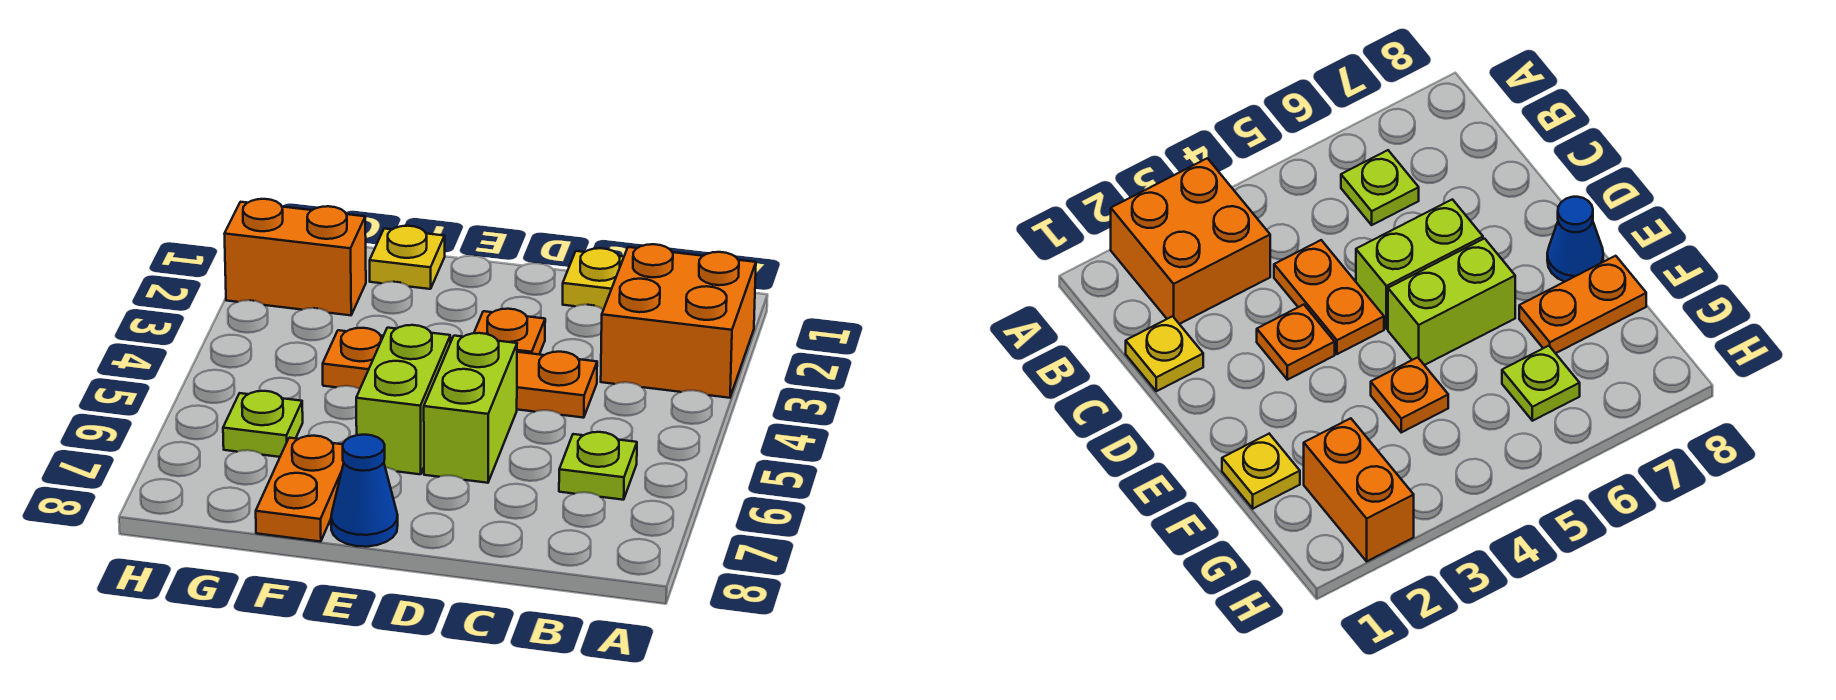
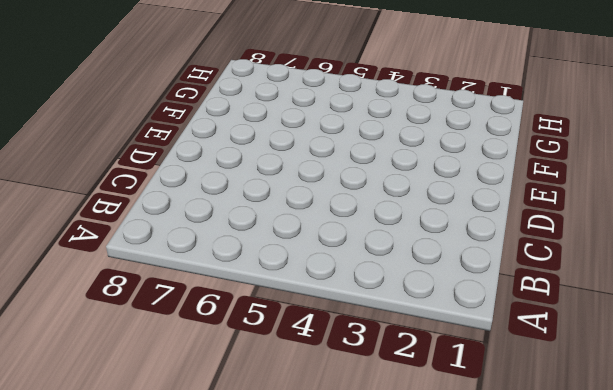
none -> orange 2x2 brick [601,244,756,398]
none -> lime 1x1 plate [559,432,637,500]
none -> yellow 1x1 plate [563,248,624,310]

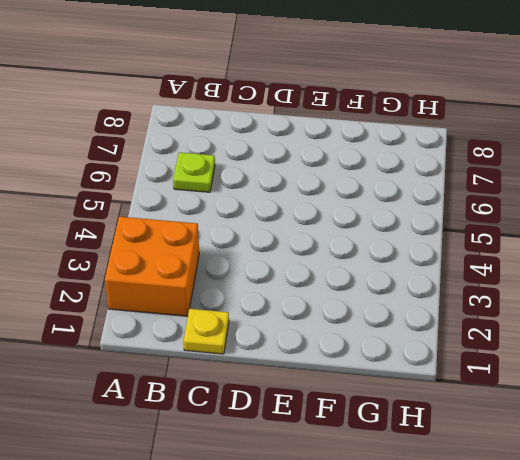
none -> orange 1x2 plate [517,352,597,418]
none -> orange 1x1 plate [474,309,545,354]
none -> lime 1x2 brick [424,333,517,483]

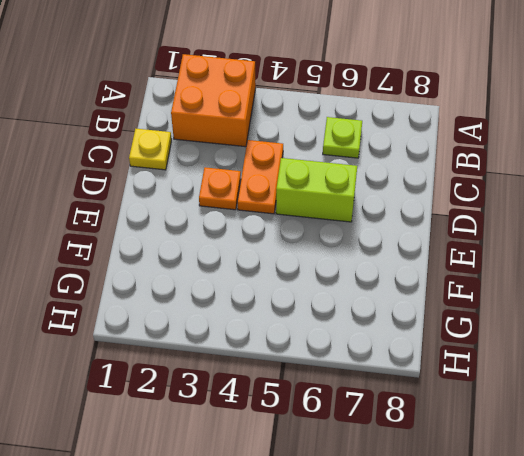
none -> lime 1x2 brick [356,325,450,474]
none -> blue 1x1 cone [331,435,398,547]
none -> yellow 1x1 plate [370,226,445,289]

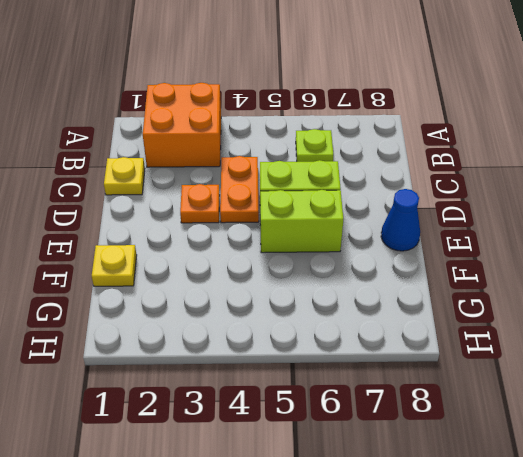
none -> orange 1x1 plate [323,328,383,389]
none -> orange 1x2 plate [256,436,344,542]
none -> orange 1x2 brick [225,199,366,315]

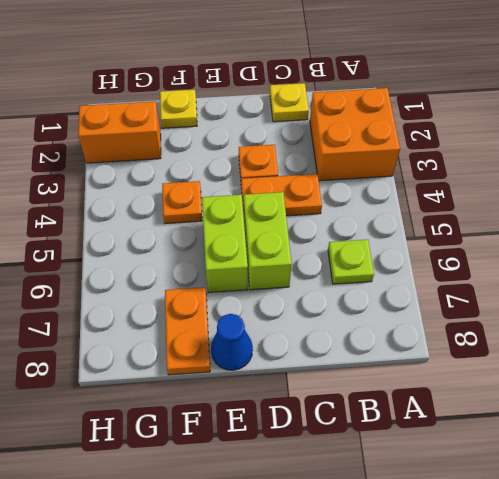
none -> lime 1x1 plate [223,391,303,457]

